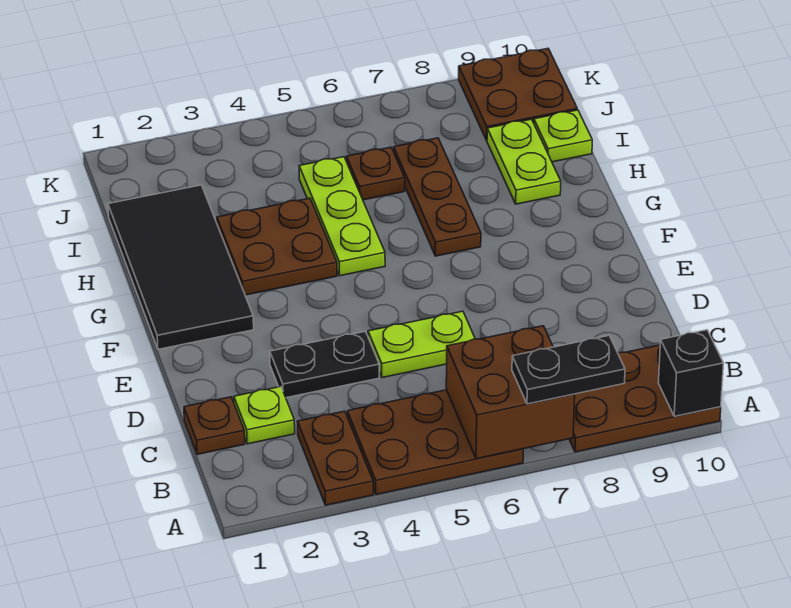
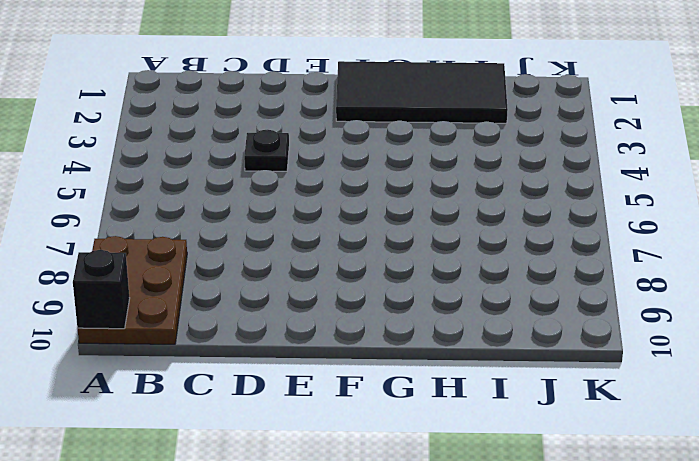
black 1x1 plate [244,130,289,171] -> black 1x2 plate [270,331,379,398]
none -> brown 1x2 plate [297,411,373,505]
none -> brown 2x3 plate [347,390,523,494]
none -> brown 1x1 plate [184,397,245,454]

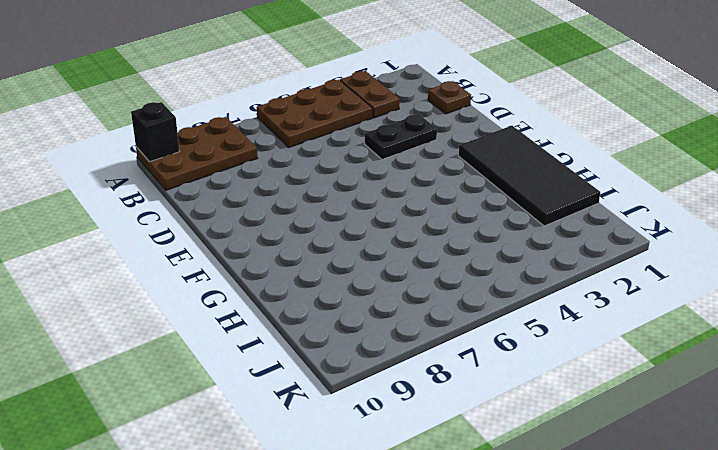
none -> lime 1x1 plate [234,387,295,444]
none -> lime 1x2 plate [368,311,475,378]
none -> brown 2x2 plate [217,198,337,295]

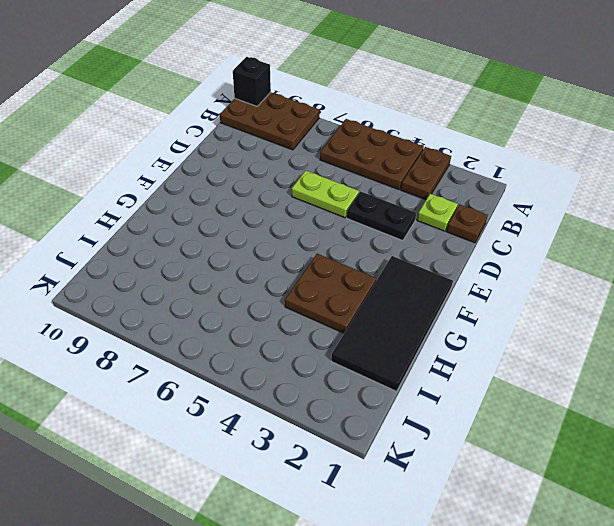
none -> lime 1x3 plate [299,157,385,276]
none -> brown 1x3 plate [394,138,481,256]
none -> lime 1x2 plate [487,119,561,204]

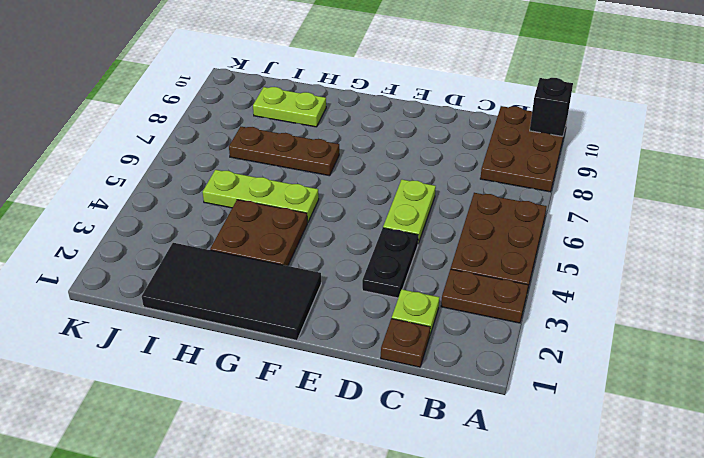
none -> brown 1x1 plate [346,147,405,200]
none -> lime 1x1 plate [534,110,592,162]
none -> brown 2x2 plate [459,49,577,140]

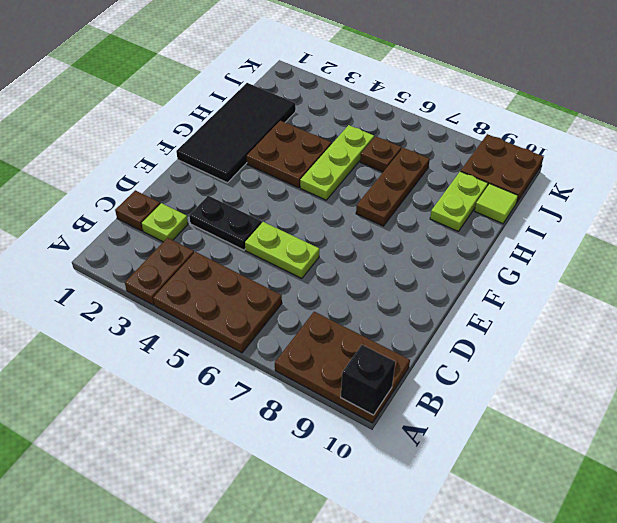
lime 1x1 tile [475,184,518,224] -> lime 1x1 plate [534,110,592,162]
none -> brown 2x2 brick [446,326,575,459]
none -> black 1x2 plate [512,336,625,404]

